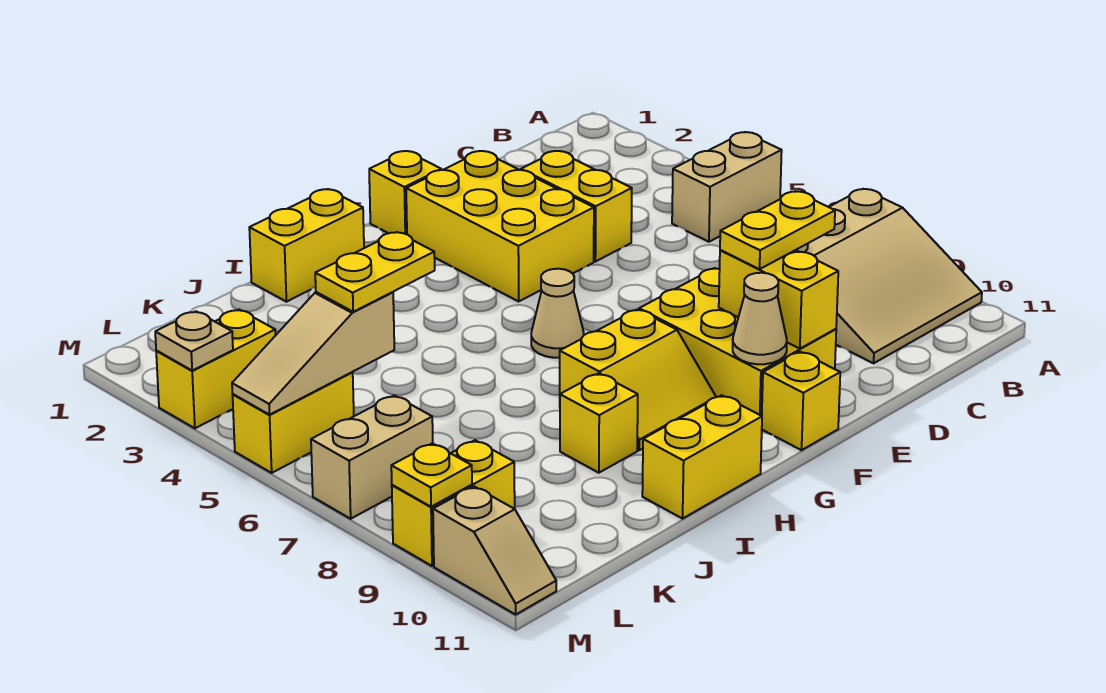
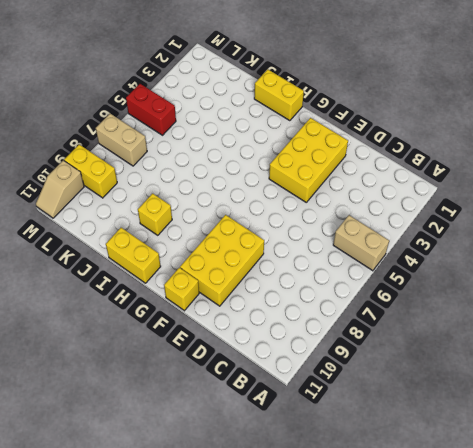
red 1x2 brick [126,84,176,135] -> yellow 1x2 brick [233,372,354,473]
none -> tan 3x3 slope [797,189,982,363]
none -> yellow 1x2 brick [521,151,632,262]
none -> yellow 1x1 brick [369,151,441,234]

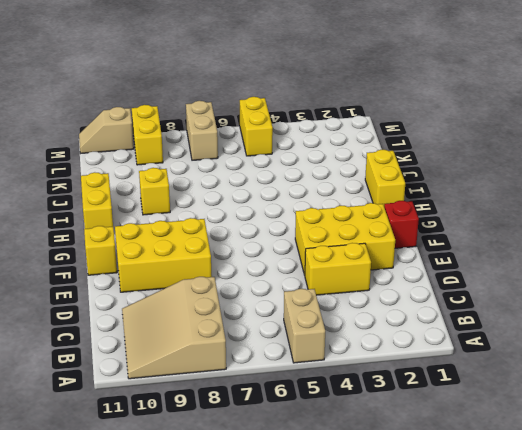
red 1x1 brick [384,201,419,248] -> yellow 1x1 brick [369,151,441,234]
none -> tan 1x1 cone [531,269,584,358]
none -> yellow 2x2 slope [560,309,716,450]
none -> yellow 1x2 brick [156,310,275,428]

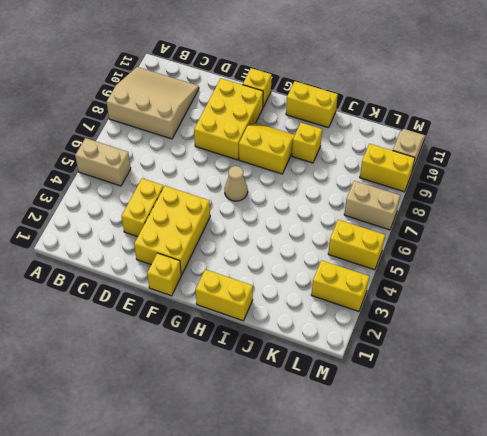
none -> yellow 1x2 brick [719,250,838,349]
none -> tan 1x1 cone [733,273,787,364]
none -> tan 1x3 slope [232,292,394,415]

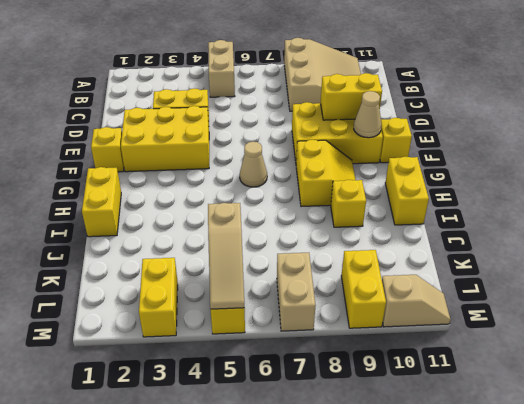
none -> tan 1x1 plate [155,311,233,370]
none -> yellow 1x1 plate [391,443,472,507]
none -> yellow 1x2 plate [720,191,835,269]

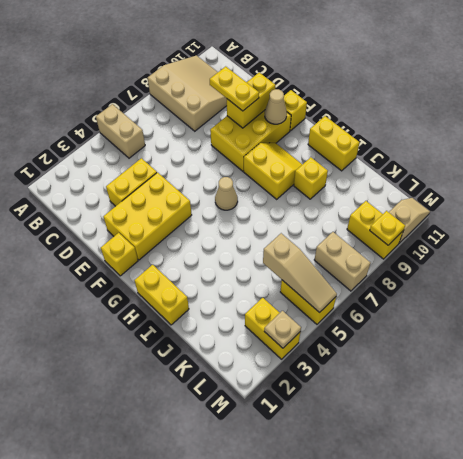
none -> yellow 1x2 plate [315,232,435,312]

